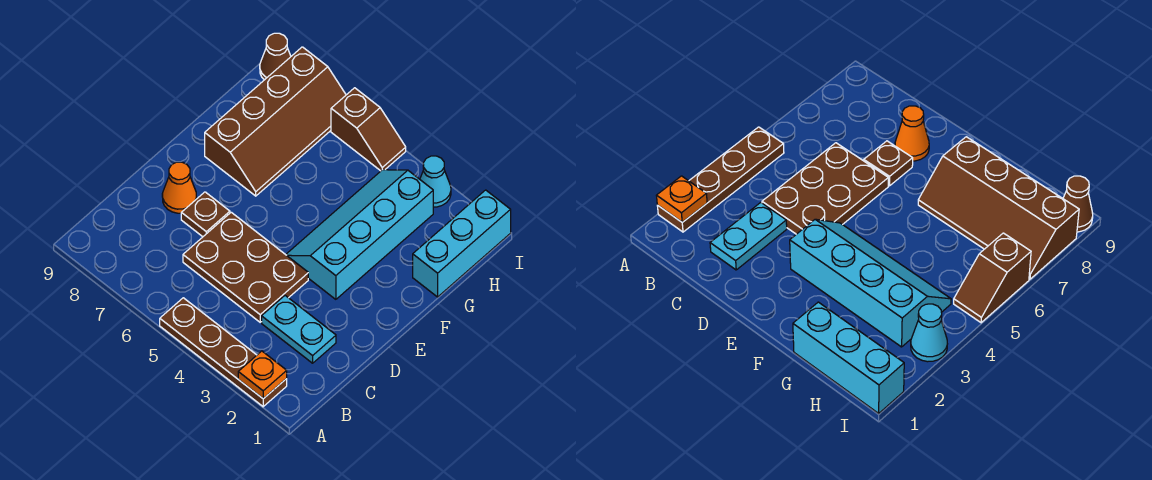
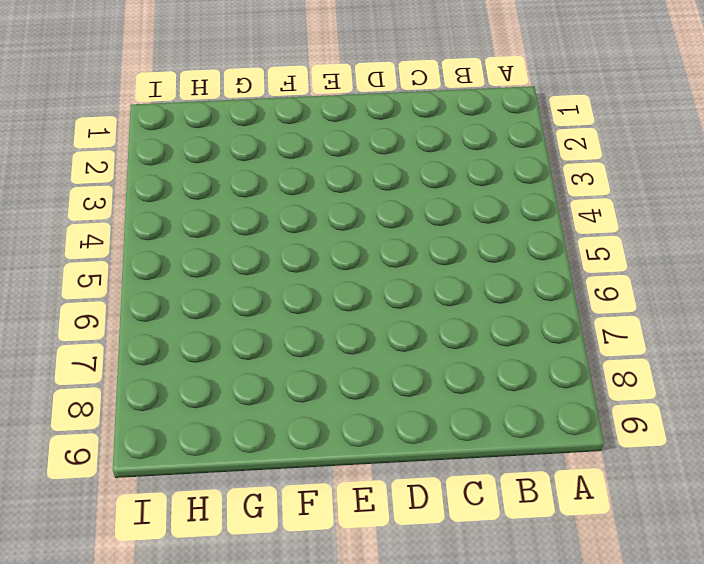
none -> brown 1x4 plate [160,298,287,407]
none -> cyan 1x2 plate [262,296,336,363]
none -> brown 2x3 plate [183,212,308,322]

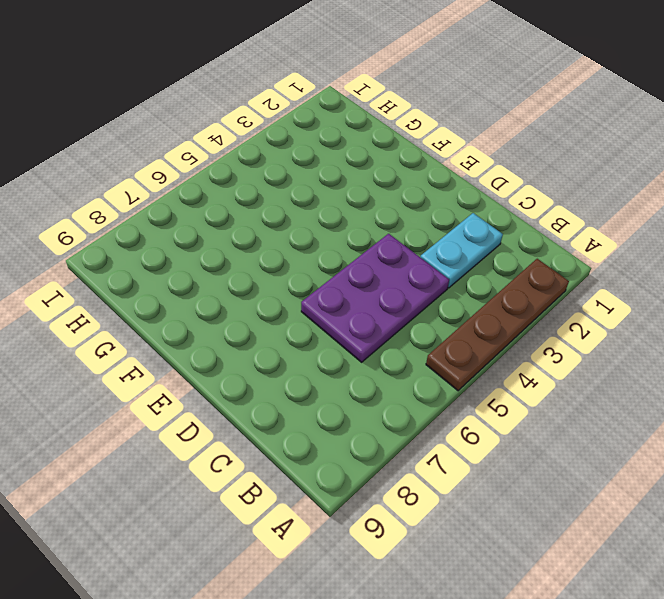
purple 2x3 plate [301,234,449,362] -> brown 2x3 plate [183,212,308,322]
none -> brown 1x1 plate [181,192,230,237]
none -> orange 1x1 cone [162,162,196,213]
none -> cyan 2x4 slope [286,170,433,299]

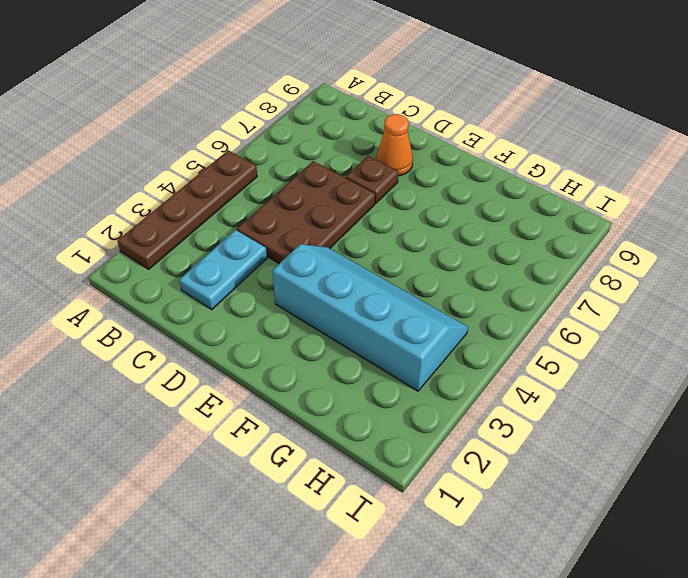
none -> brown 2x4 slope [205,47,346,196]
none -> cyan 1x3 brick [413,190,511,297]
none -> cyan 1x1 cone [420,156,451,207]

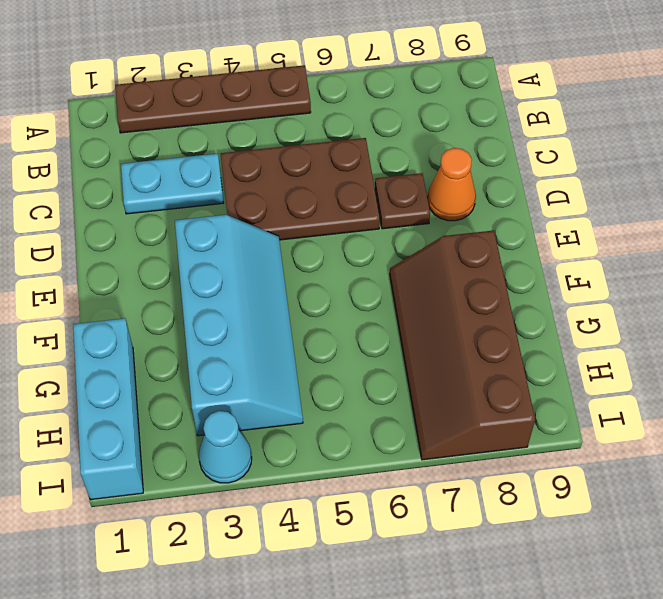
none -> brown 1x2 slope [331,88,406,171]
none -> brown 1x1 cone [260,33,291,80]
none -> orange 1x1 plate [238,351,287,399]

